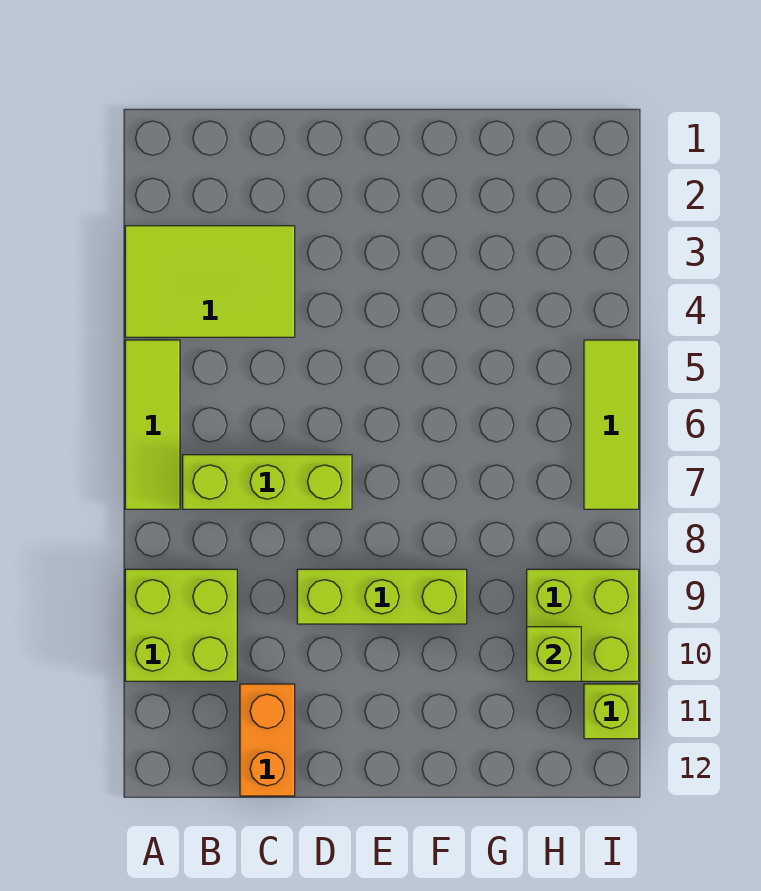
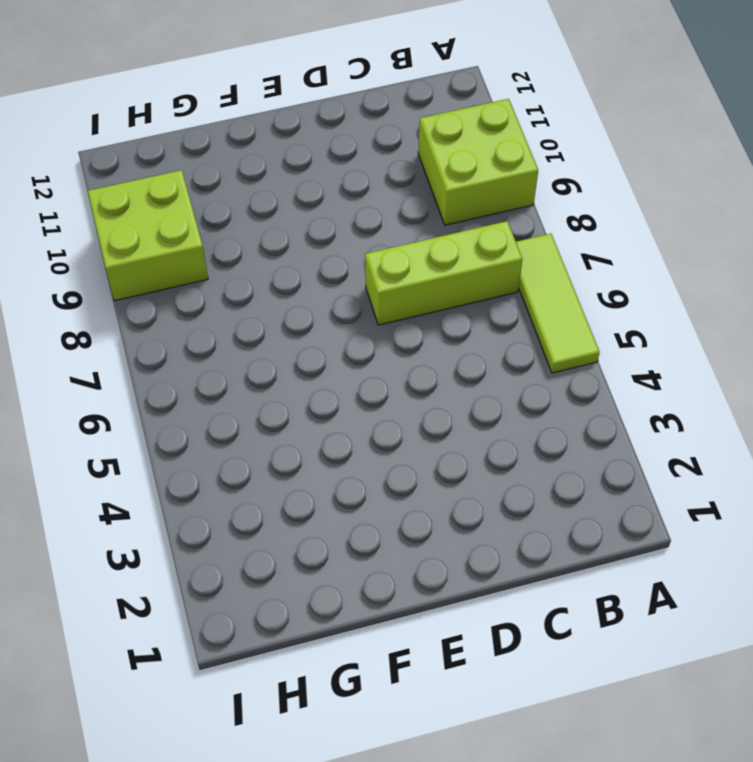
none -> lime 2x3 tile [125,226,295,337]
none -> orange 1x2 brick [240,684,295,796]

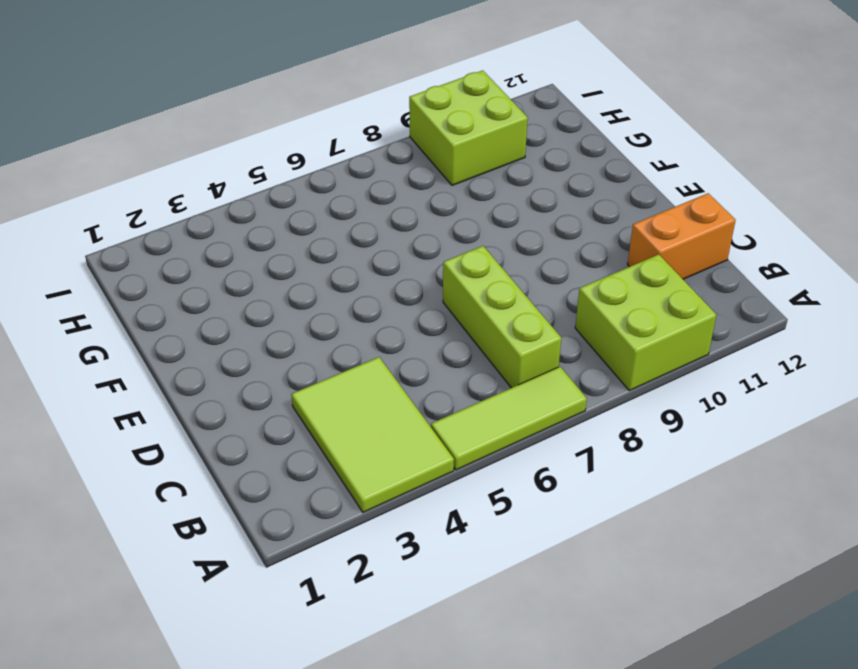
none -> lime 1x3 brick [297,569,467,624]
none -> lime 1x3 tile [584,340,639,509]

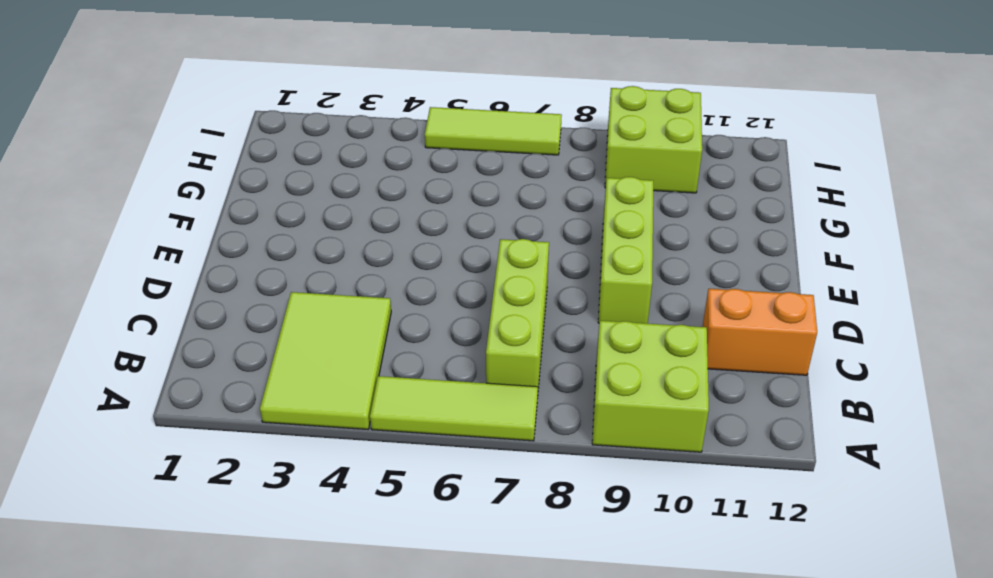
none -> lime 1x1 brick [584,684,639,739]
none -> lime 1x1 brick [527,627,581,681]

